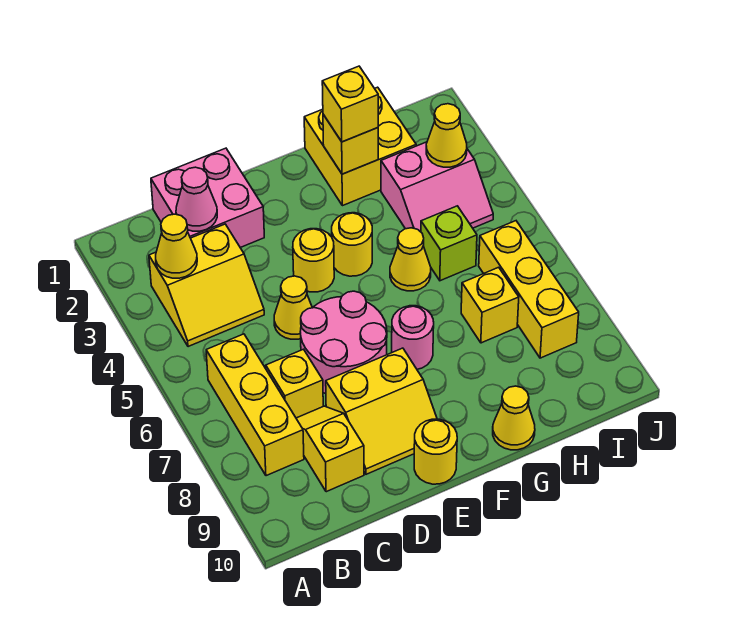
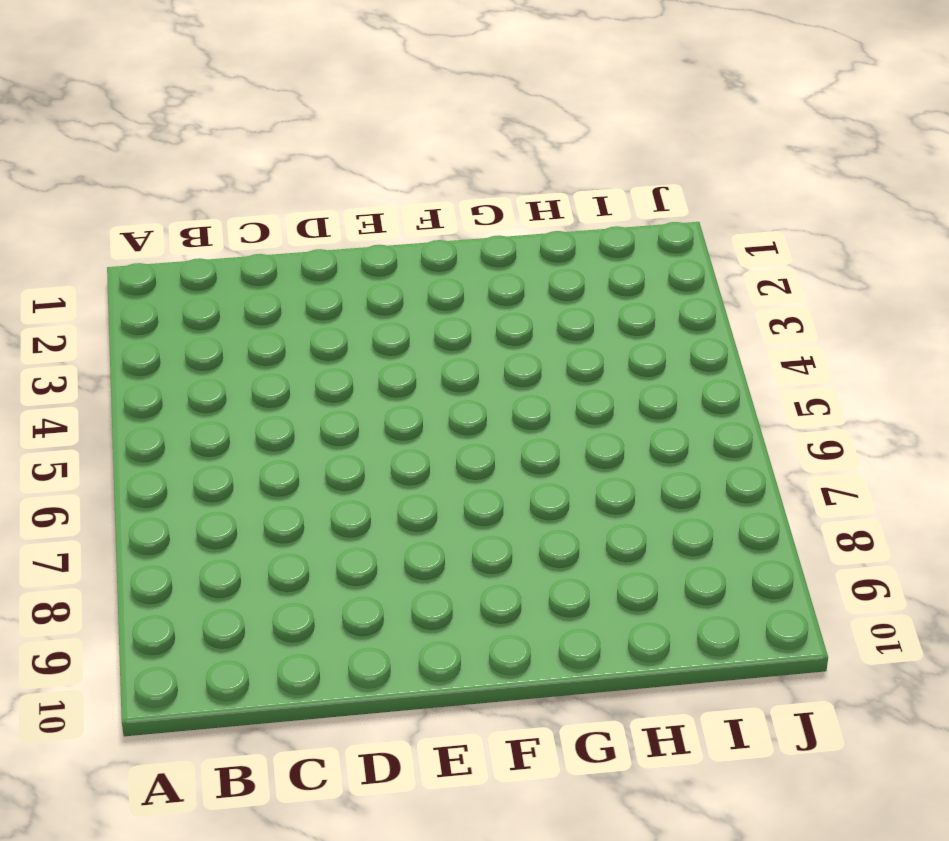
none -> yellow 2x2 slope [149,224,264,347]
none -> yellow 1x3 brick [206,334,304,476]
none -> pink 2x2 brick [151,148,264,248]

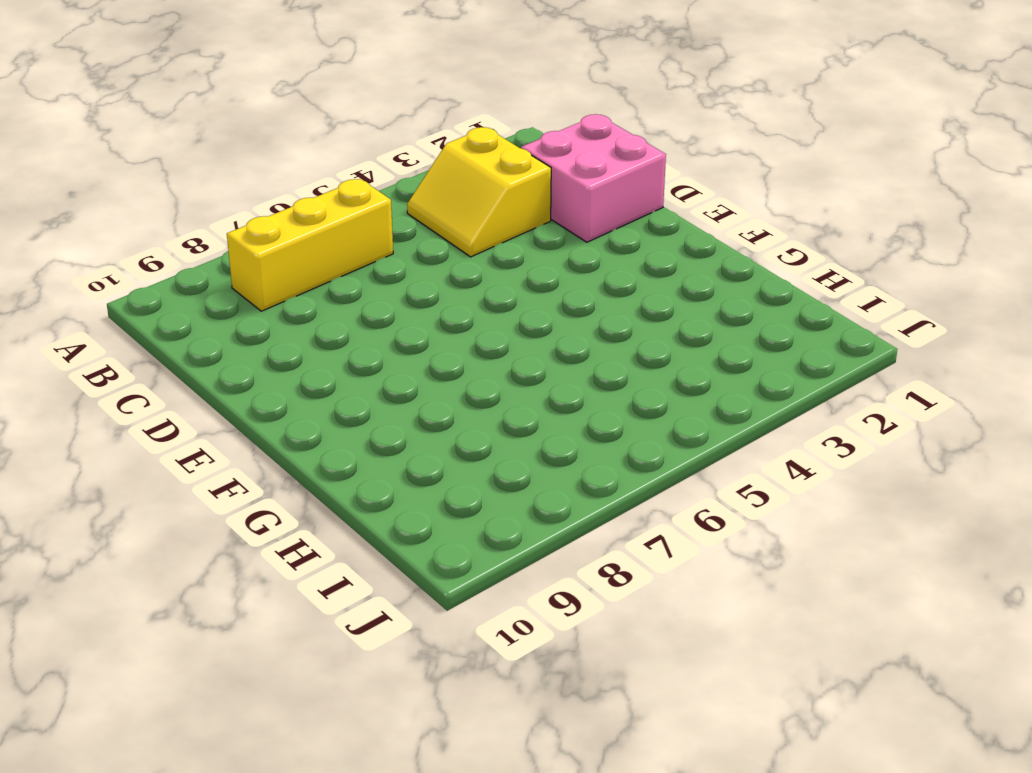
none -> yellow 1x1 brick [266,349,323,418]
none -> yellow 1x2 slope [296,406,364,492]
none -> yellow 1x1 cone [274,276,312,339]

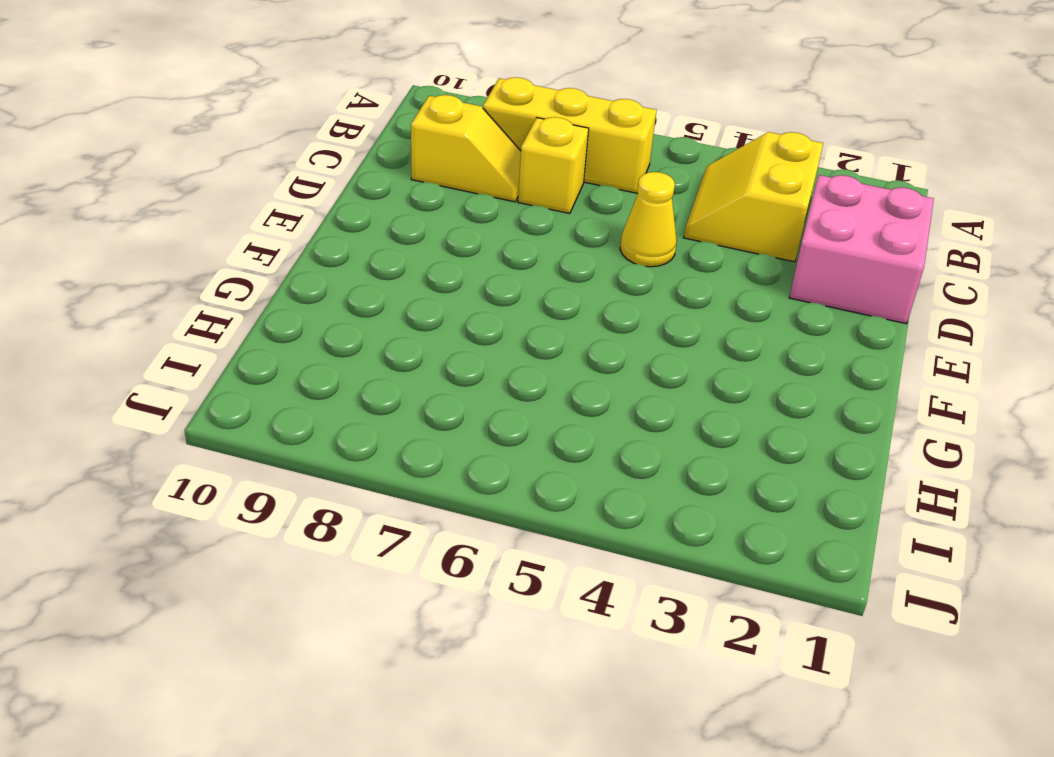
none -> pink 2x2 round brick [300,291,387,394]
none -> yellow 2x2 slope [326,348,437,474]
none -> yellow 1x1 round brick [293,229,334,292]

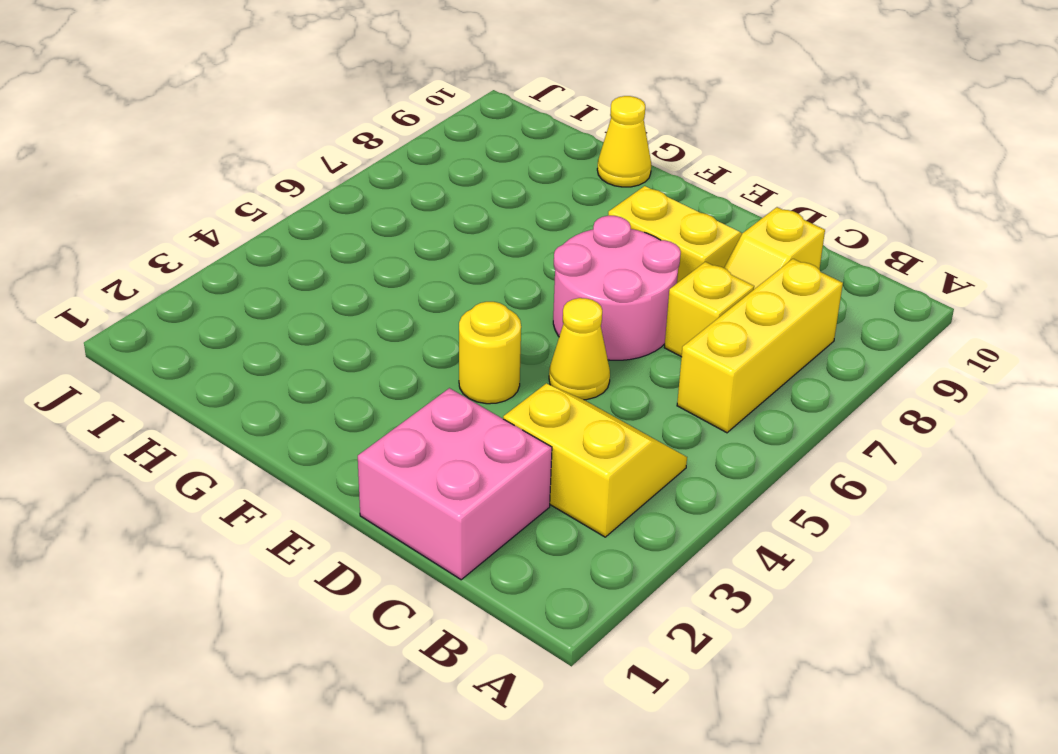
none -> yellow 1x1 round brick [414,419,457,484]
none -> yellow 1x1 round brick [332,213,372,276]
none -> pink 1x1 round brick [392,306,434,369]

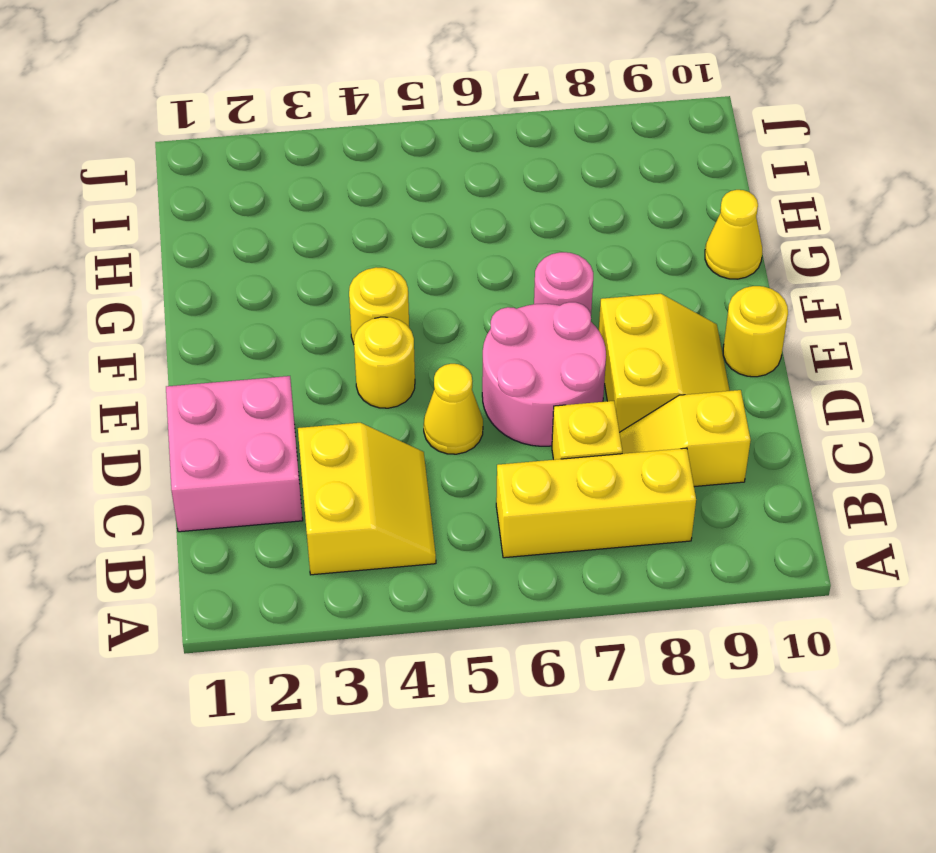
none -> yellow 2x2 brick [304,87,416,206]
none -> yellow 1x1 cone [390,228,431,291]
none -> pink 2x2 slope [381,142,493,232]

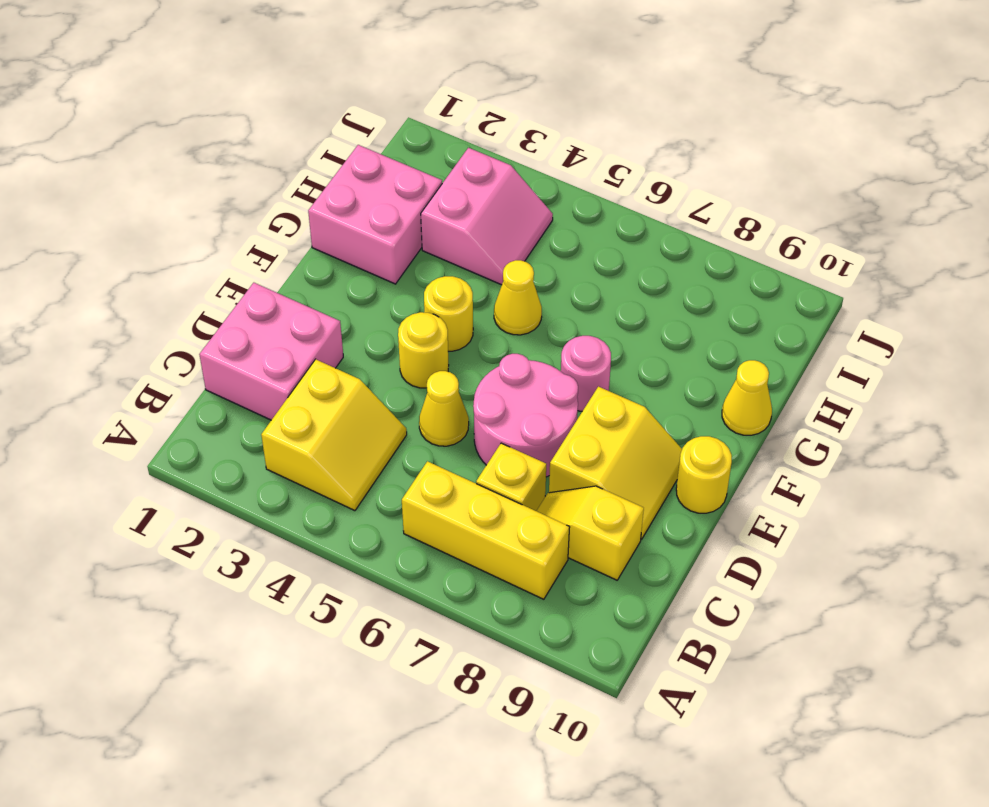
pink 2x2 brick [308,145,442,284] -> yellow 2x2 brick [304,87,416,206]
none -> lime 1x1 brick [421,206,477,281]
none -> yellow 1x1 brick [461,267,519,343]
none -> yellow 1x3 brick [479,221,579,358]

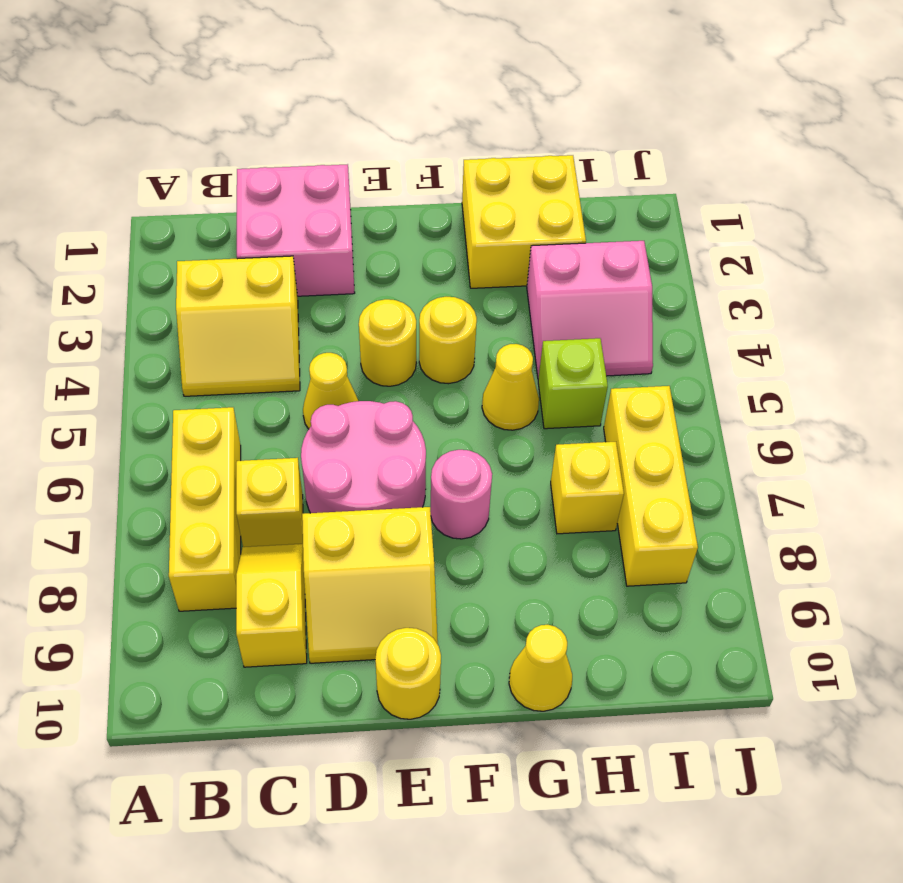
none -> yellow 1x1 cone [156,214,197,278]
none -> pink 1x1 cone [176,167,217,231]
none -> yellow 1x1 brick [323,114,378,174]

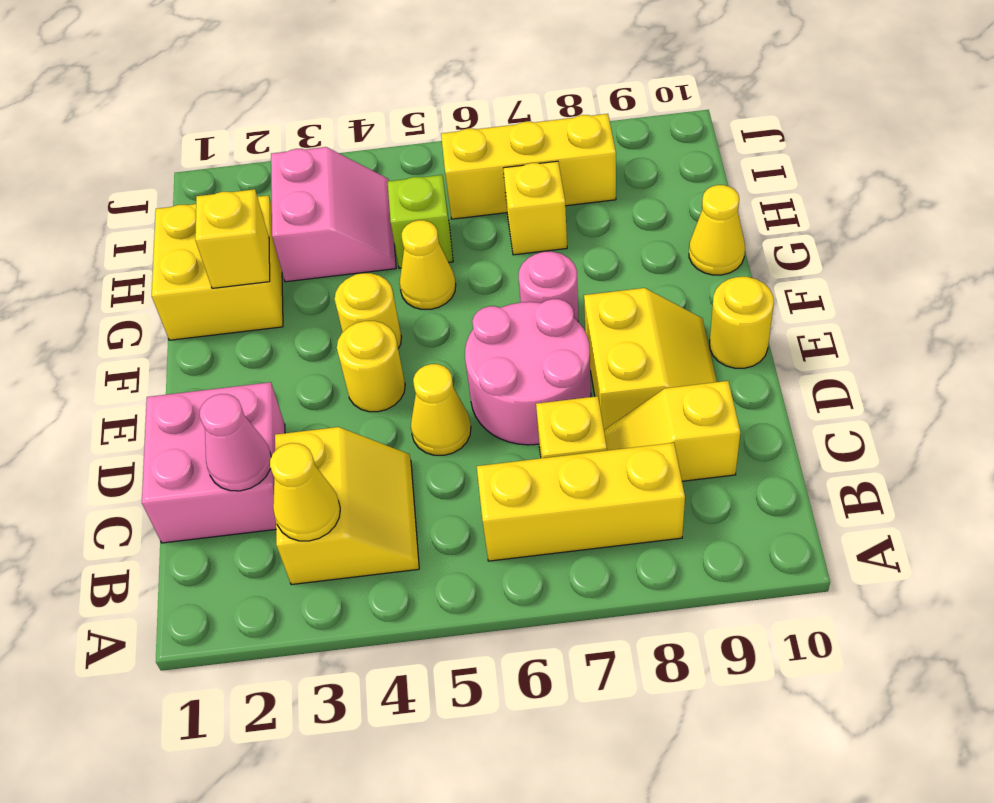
none -> yellow 1x1 cone [426,104,467,167]
none -> yellow 1x1 brick [322,66,378,142]

